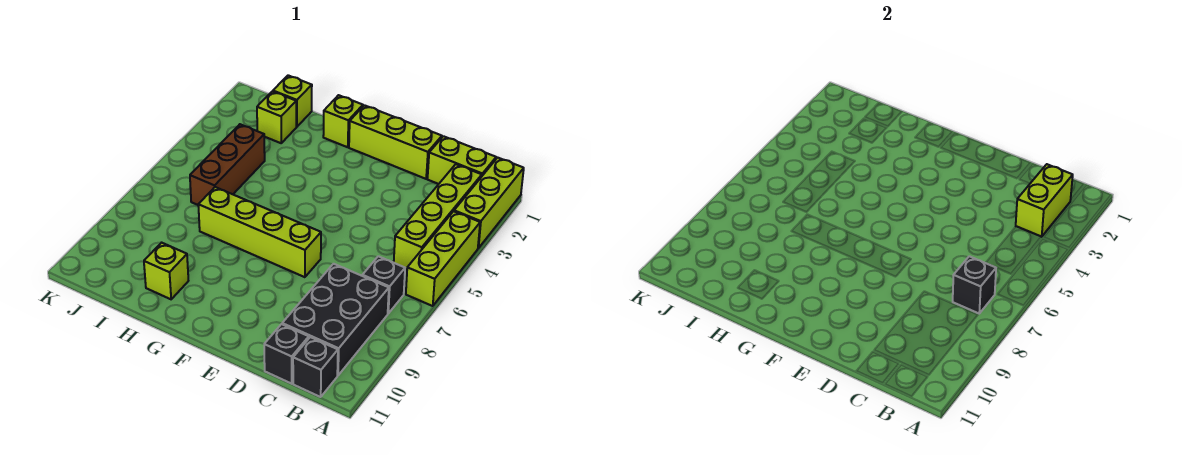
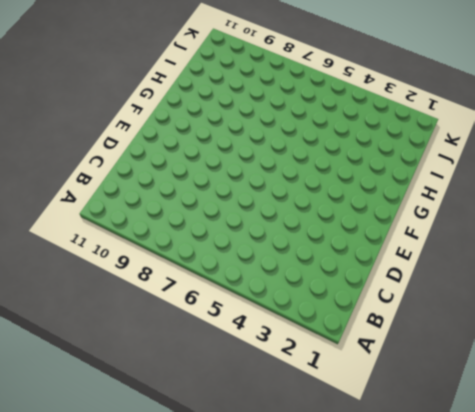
none -> lime 1x3 brick [454,158,524,248]
none -> lime 1x3 brick [406,211,480,306]
none -> lime 1x2 brick [428,136,496,184]

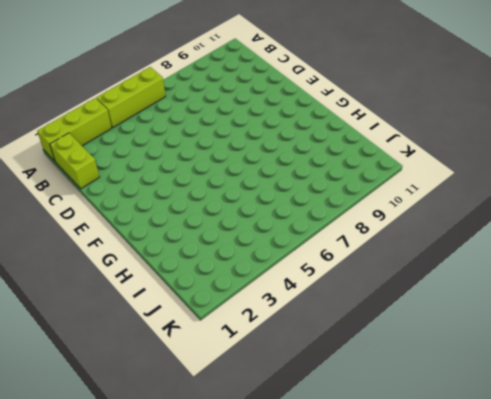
none -> lime 1x4 brick [394,164,482,269]
none -> black 1x1 brick [362,256,405,313]
none -> black 2x3 brick [282,264,389,375]

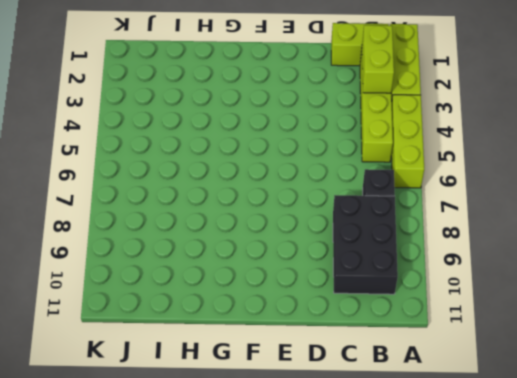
none -> black 1x1 brick [293,337,338,397]
none -> black 1x1 brick [264,324,309,384]
none -> lime 1x3 brick [349,105,442,179]

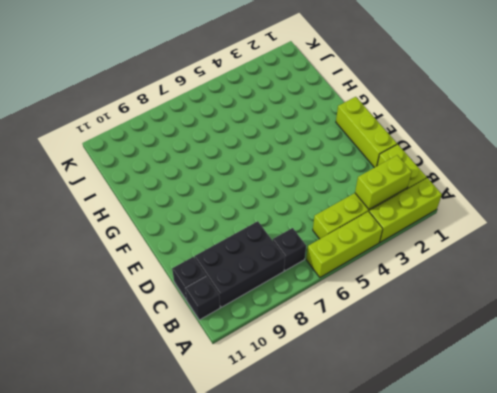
none -> lime 1x4 brick [198,187,321,277]
none -> lime 1x1 brick [323,95,363,147]
none -> lime 1x1 brick [144,243,188,299]

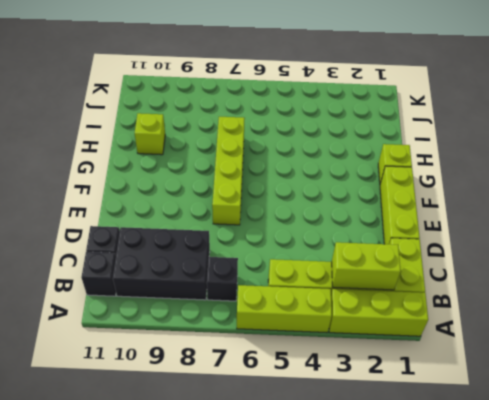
none -> lime 1x1 brick [273,75,312,127]
none -> lime 1x1 brick [257,91,296,143]
none -> brown 1x3 brick [190,124,265,205]

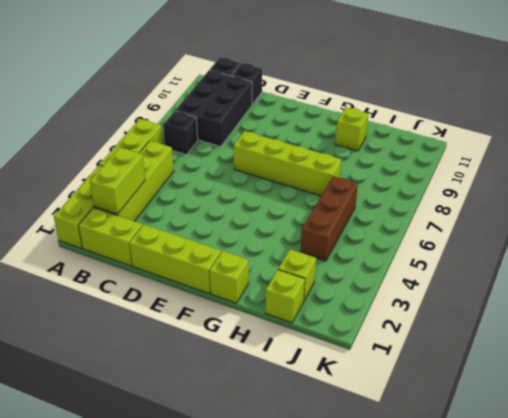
none -> black 1x1 brick [953,256,996,313]

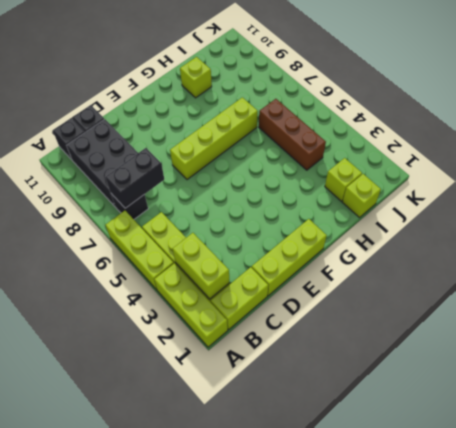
black 1x2 brick [105,148,164,208] -> black 1x1 brick [953,256,996,313]
none -> lime 1x1 brick [323,95,363,147]

